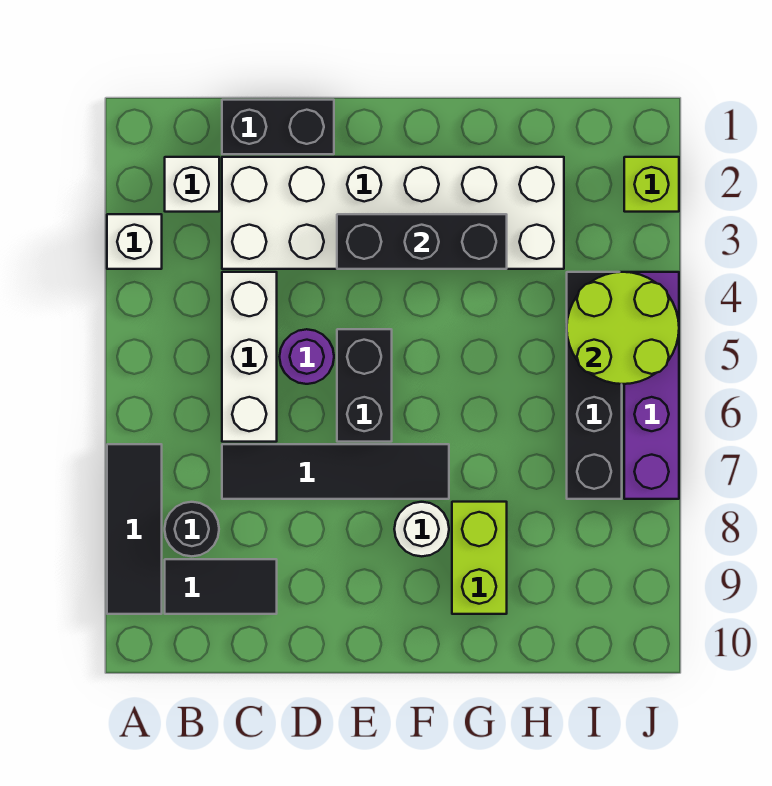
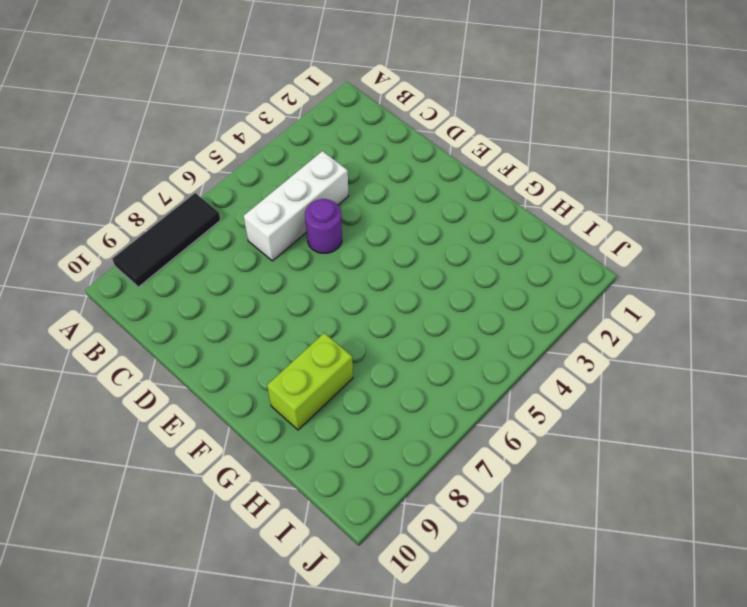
none -> white 1x1 brick [107,214,162,269]
none -> white 1x1 brick [165,157,219,212]
none -> black 1x1 round brick [165,502,219,556]

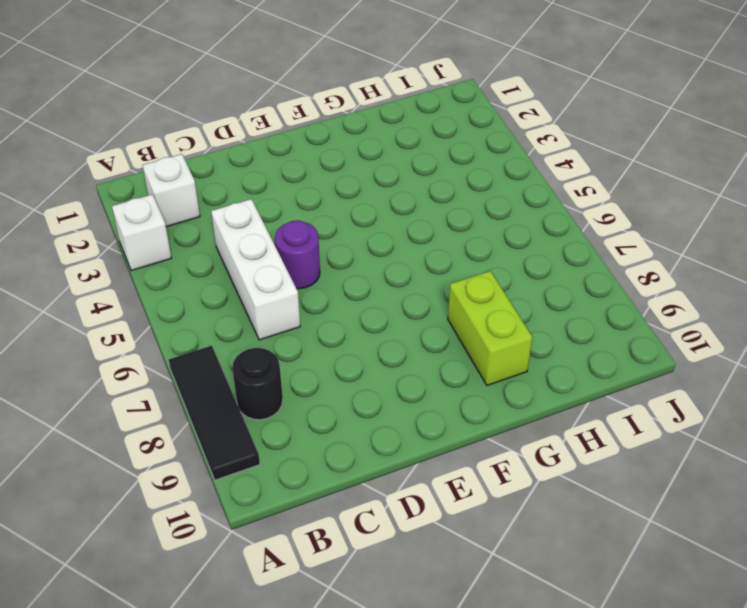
none -> black 1x2 tile [165,559,277,614]
none -> black 1x2 brick [222,100,334,154]
none -> white 2x6 brick [222,157,564,269]

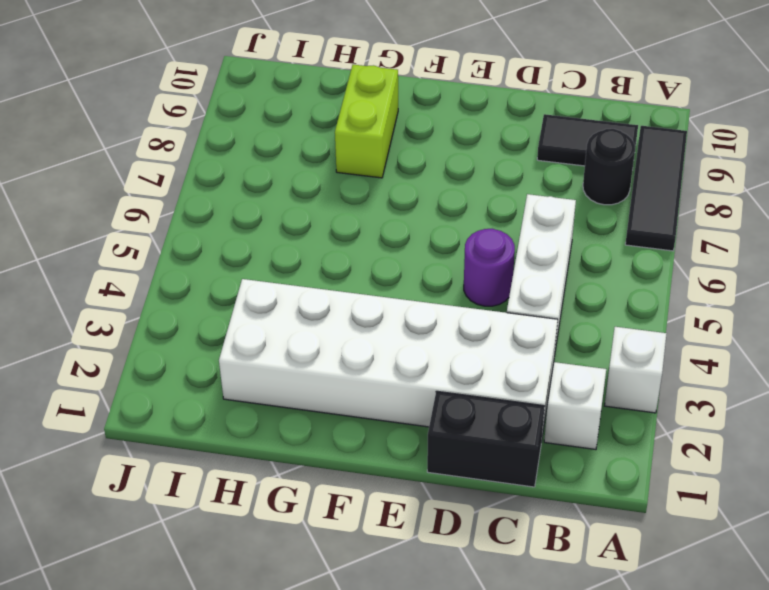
none -> black 1x4 tile [222,444,449,499]
none -> black 1x2 brick [337,329,392,442]
none -> white 1x1 round brick [394,502,449,556]

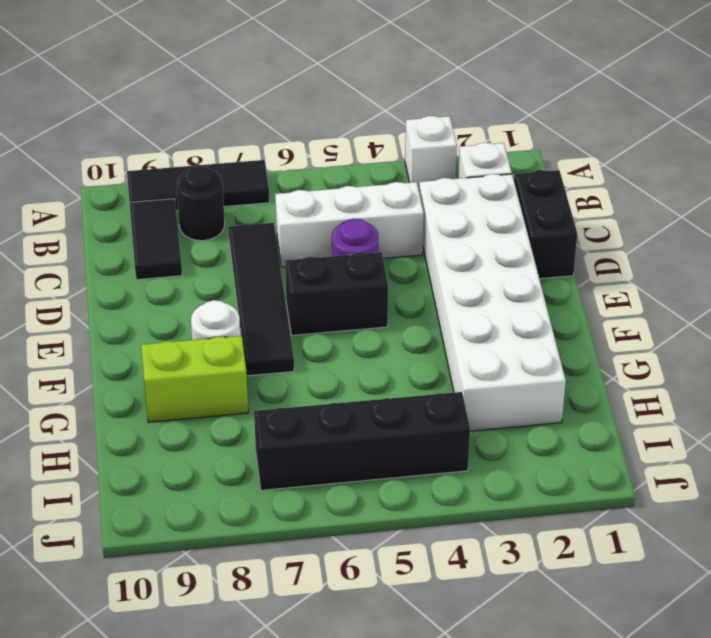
none -> lime 1x1 brick [624,157,679,212]
none -> purple 1x4 brick [624,272,679,499]
none -> black 1x3 brick [337,214,507,269]

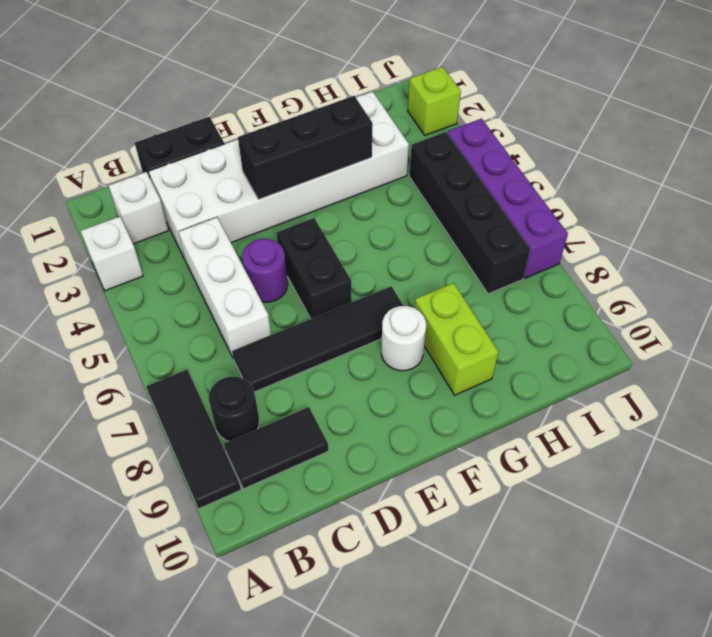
none -> lime 2x2 round brick [567,272,679,384]

